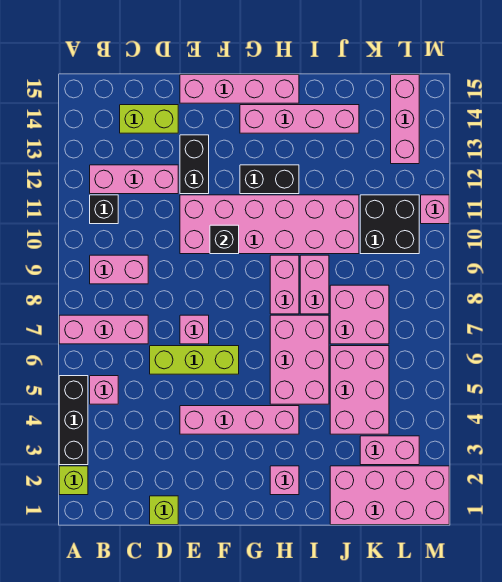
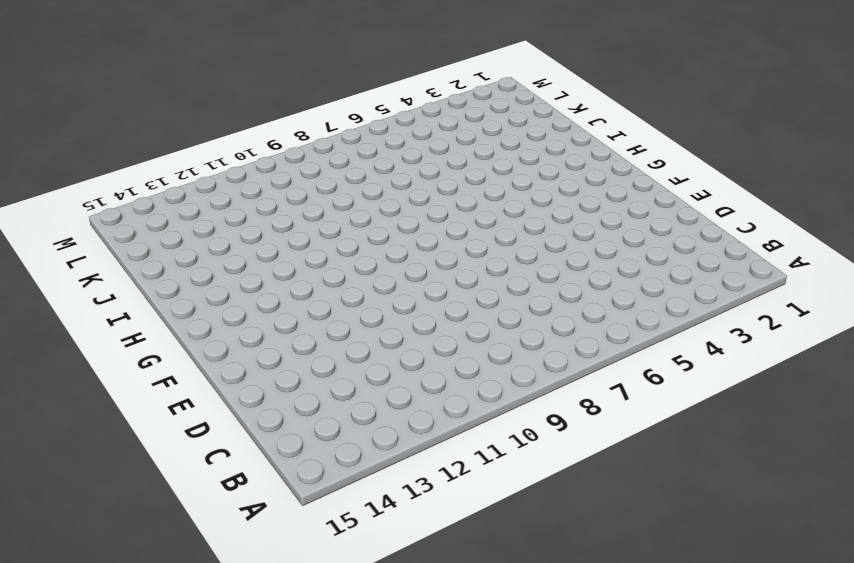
none -> lime 1x1 brick [59,466,88,495]
none -> black 1x3 brick [59,376,88,465]
none -> pink 1x3 brick [59,315,148,344]

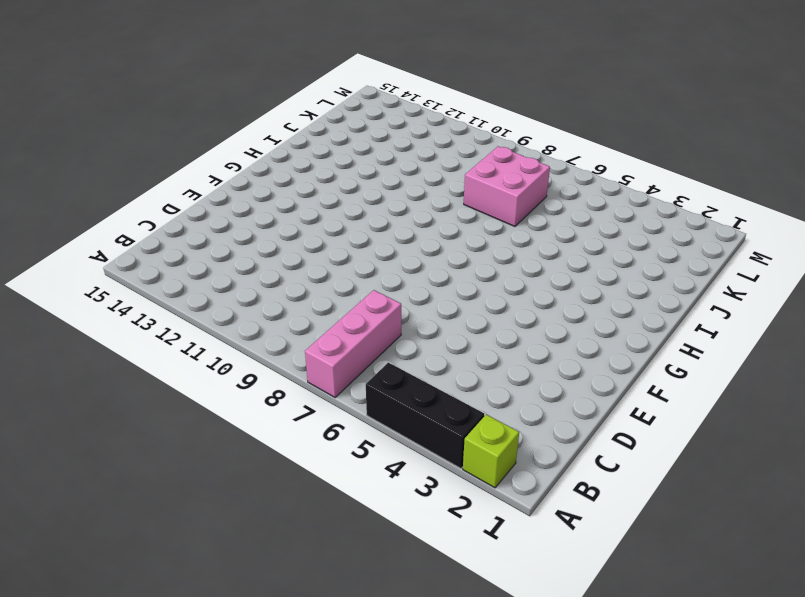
none -> pink 1x1 brick [90,376,118,404]
none -> pink 1x2 brick [90,255,148,284]
none -> black 1x1 brick [90,195,118,224]

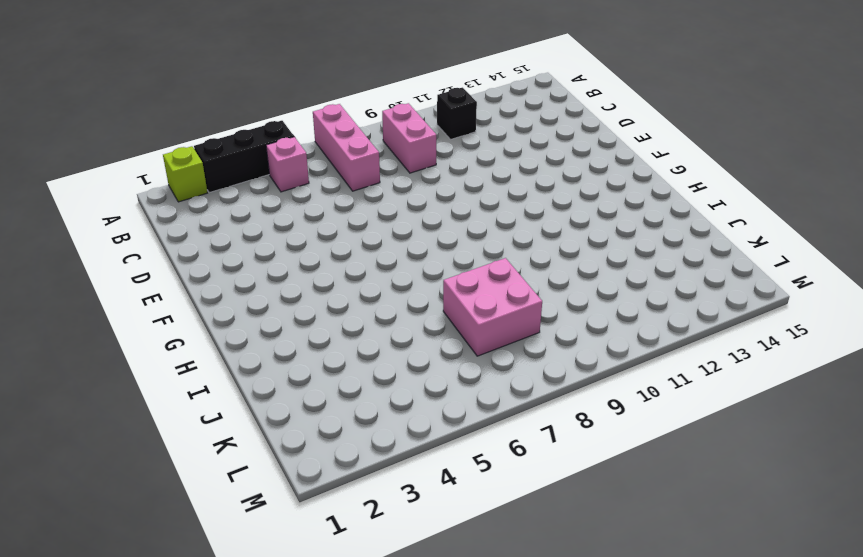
none -> pink 1x3 brick [90,165,178,194]
none -> lime 1x2 brick [120,105,178,133]
none -> lime 1x1 brick [150,496,178,525]

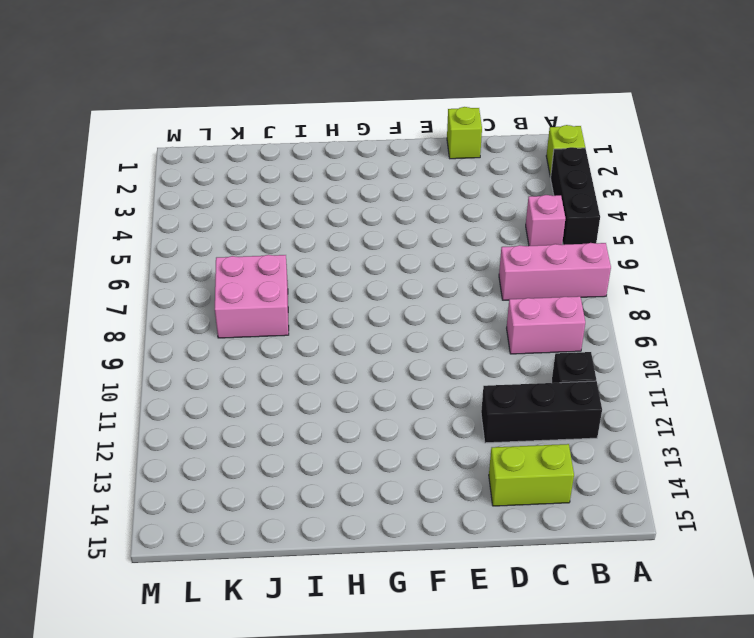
black 1x3 brick [481,381,602,443] -> pink 1x3 brick [90,165,178,194]
none -> lime 1x3 brick [150,346,239,374]
none -> pink 1x4 brick [180,406,299,434]
none -> pink 1x1 brick [180,315,209,344]

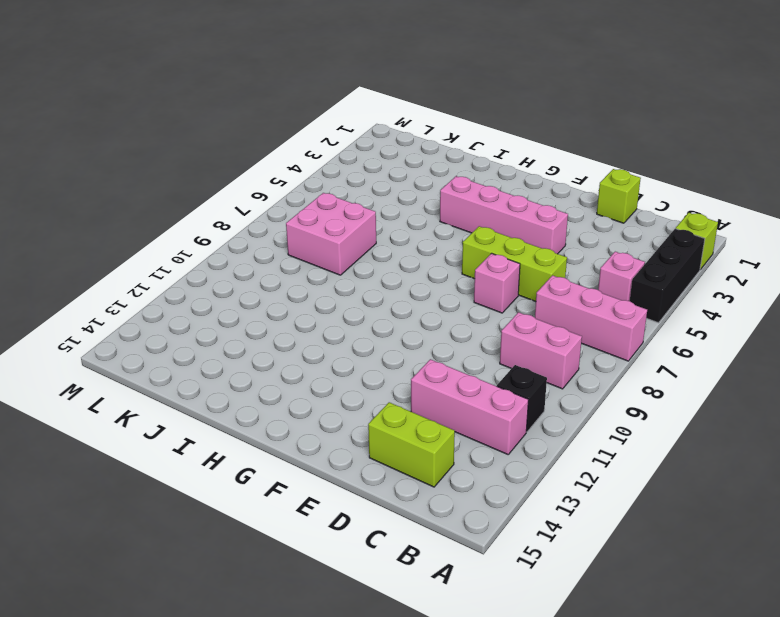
none -> pink 2x6 brick [180,195,359,254]
none -> black 1x2 brick [180,135,209,194]
none -> pink 1x4 brick [180,75,299,103]

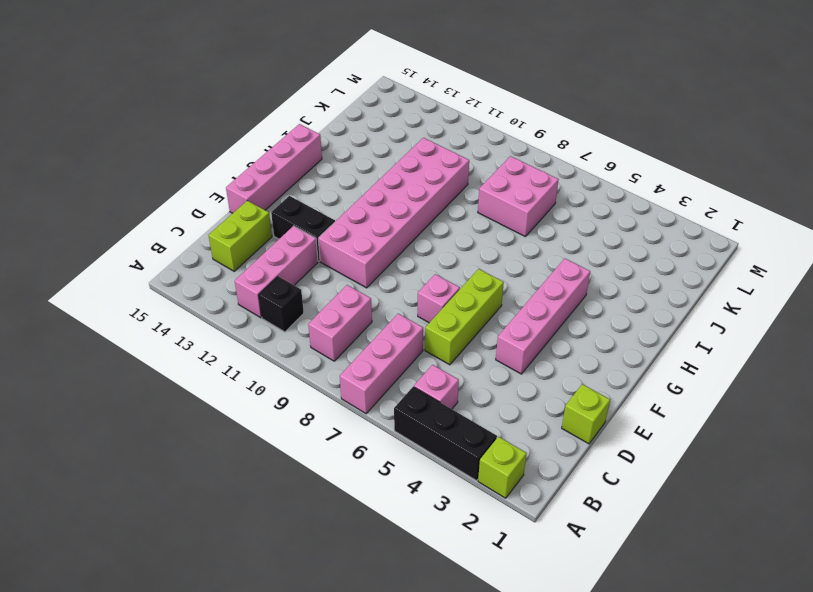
none -> black 1x2 brick [240,165,299,194]
none -> pink 1x4 brick [240,105,359,133]
none -> pink 1x1 brick [270,466,299,495]

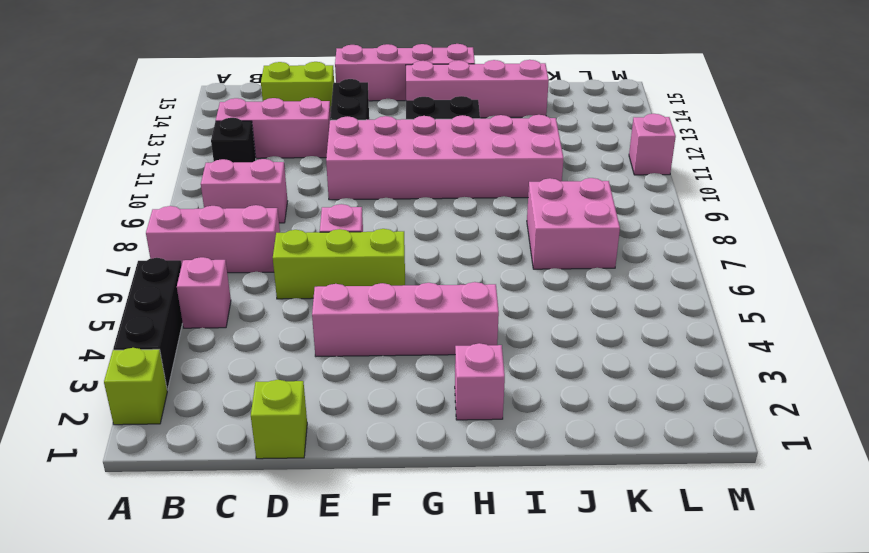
none -> pink 2x3 brick [270,315,329,404]
none -> pink 1x2 brick [270,255,299,314]
none -> pink 1x2 brick [300,255,329,314]

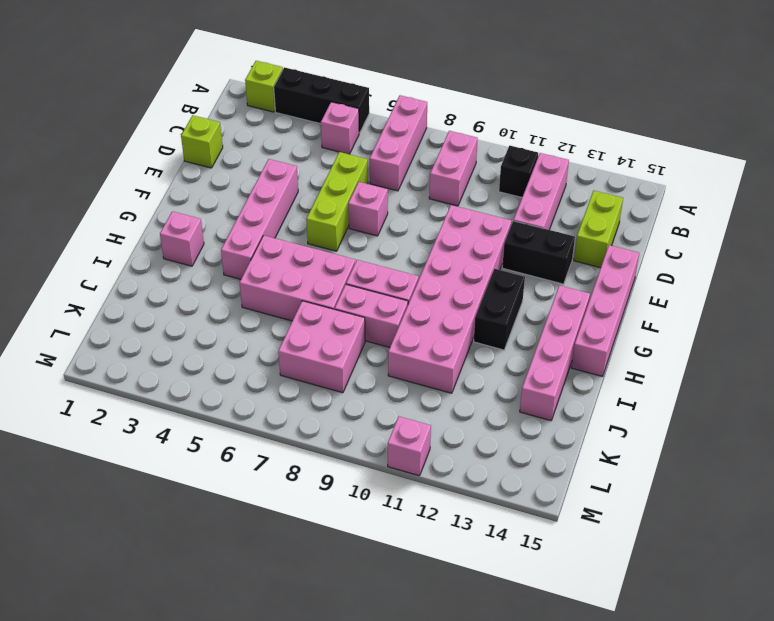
none -> pink 2x4 brick [330,466,449,525]
none -> pink 2x3 brick [330,346,389,434]
none -> pink 1x2 brick [360,436,419,465]

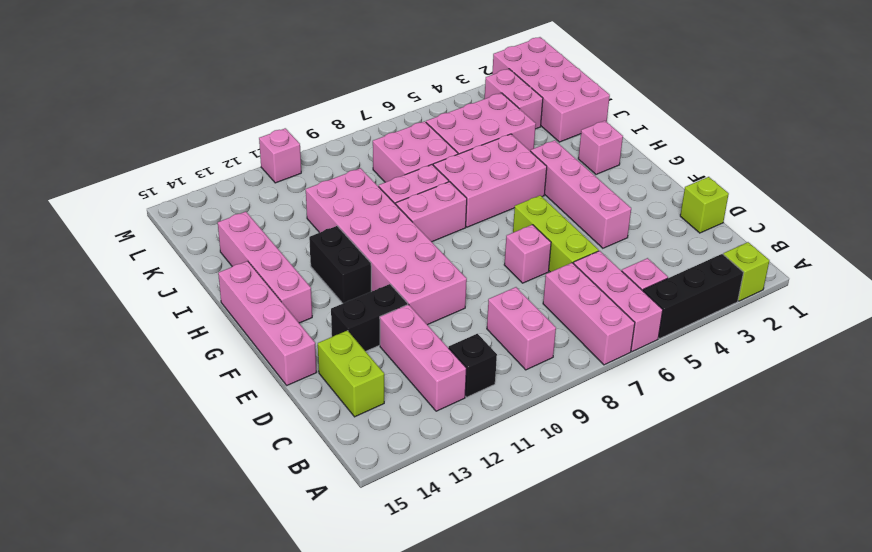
pink 1x3 brick [573,251,663,352] -> pink 1x3 brick turned to [391,75,419,164]
none -> black 2x2 brick [360,195,419,254]
none -> black 1x1 brick [210,225,239,254]

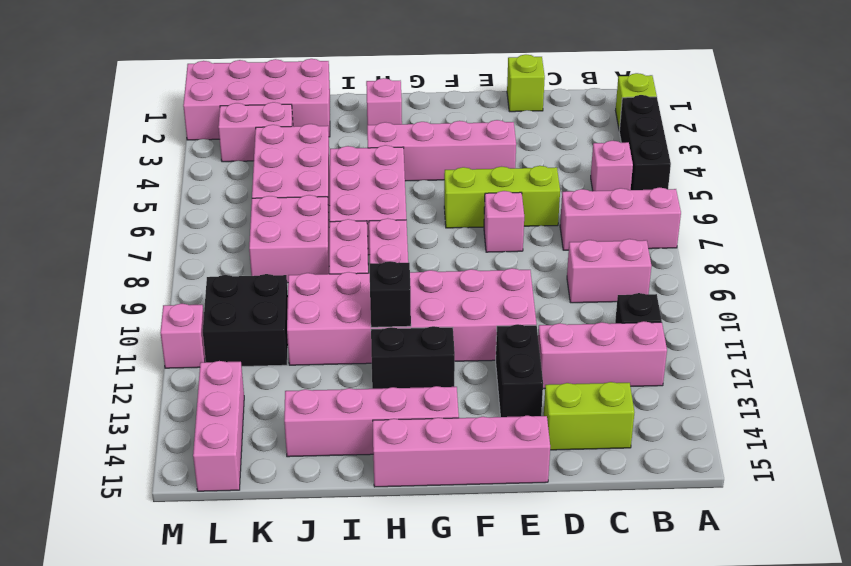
black 1x1 brick [369,261,411,327] -> black 1x1 brick moved to [210,225,239,254]

